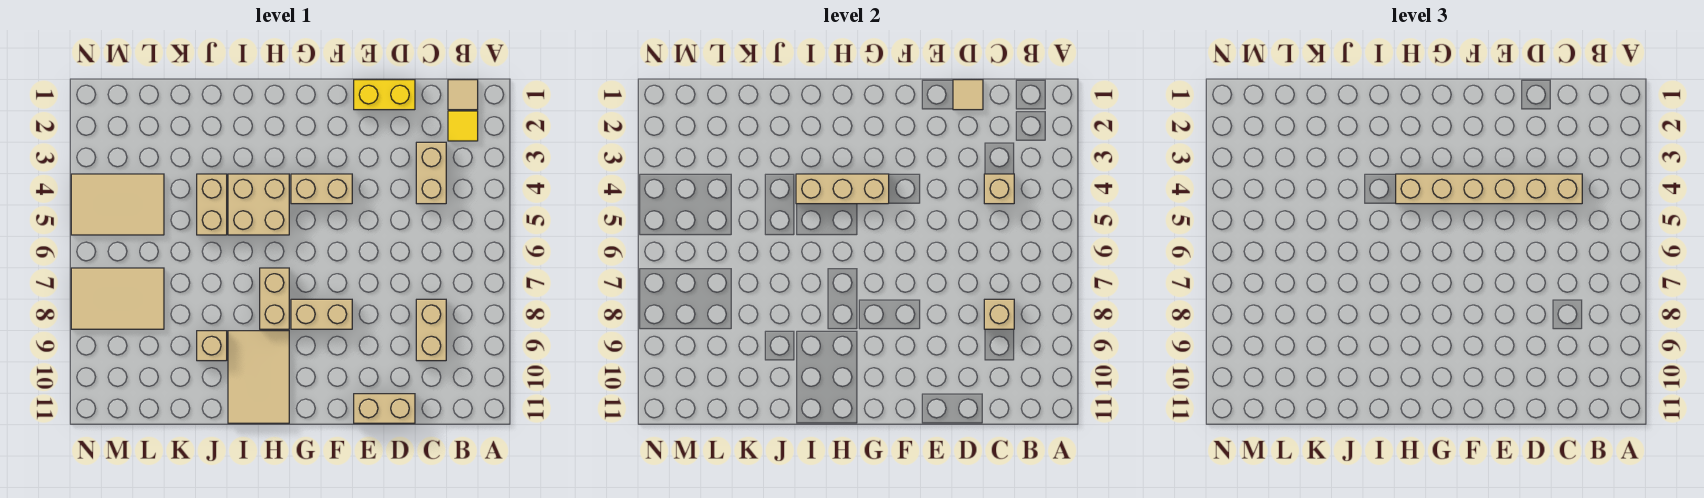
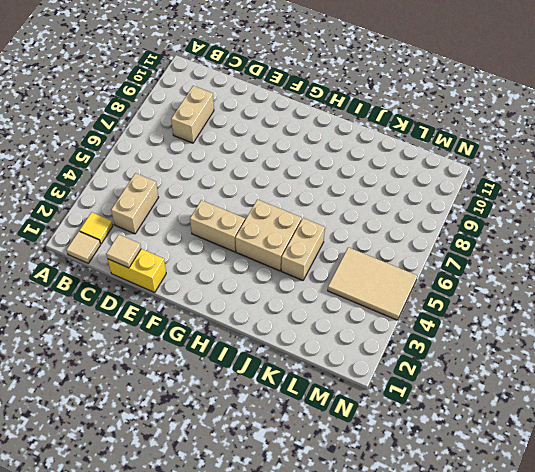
none -> tan 1x2 brick [354,394,415,423]
none -> tan 1x2 brick [291,299,352,329]
none -> tan 1x2 brick [260,268,289,329]

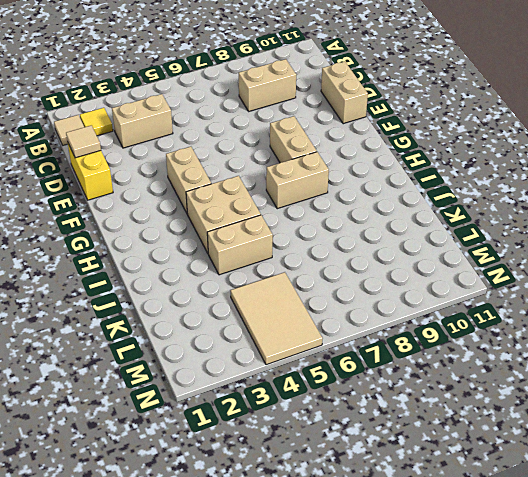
none -> tan 2x3 tile [228,331,289,423]
none -> tan 1x1 brick [197,331,227,361]
none -> tan 2x3 tile [71,268,164,329]

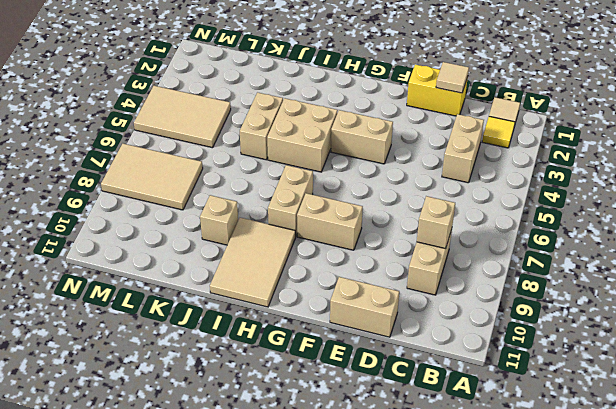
none -> tan 1x1 brick [984,174,1014,204]
none -> tan 1x3 brick [796,174,889,204]
none -> tan 1x6 brick [1396,174,1582,204]

